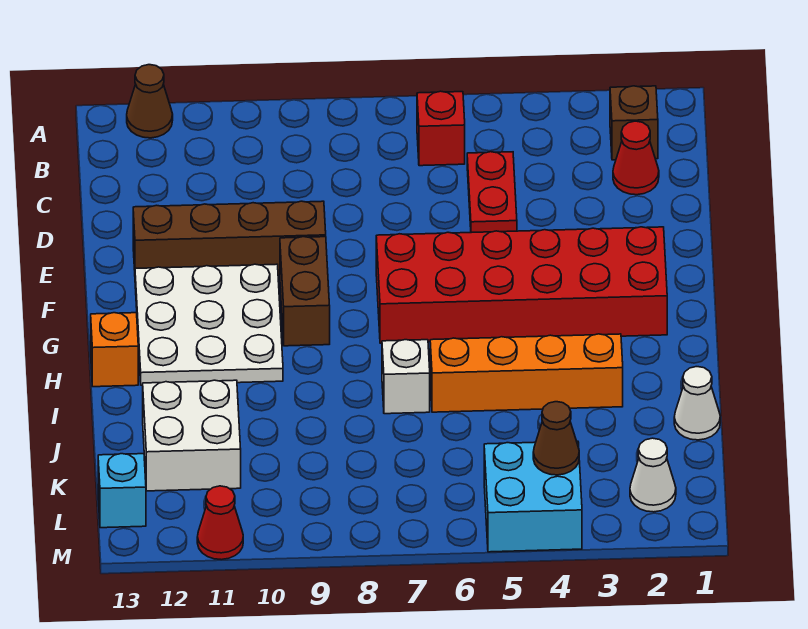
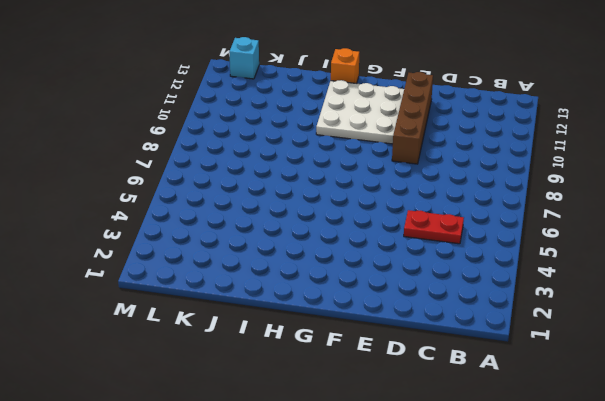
none -> brown 1x1 cone [127,65,173,138]
none -> brown 1x1 brick [610,86,658,160]
none -> red 1x1 brick [417,91,465,166]

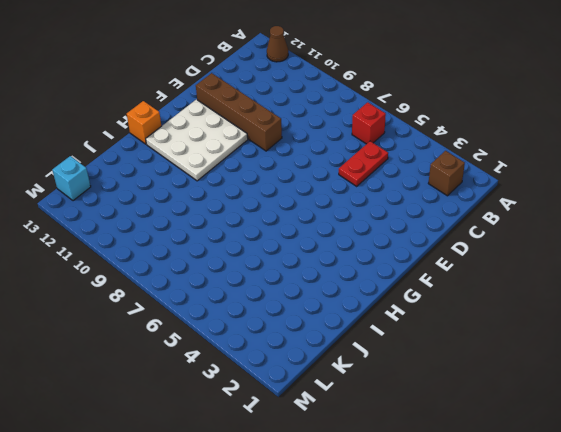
none -> red 1x1 cone [613,121,659,195]
none -> red 2x6 brick [376,227,667,343]
none -> brown 1x2 brick [280,237,330,346]

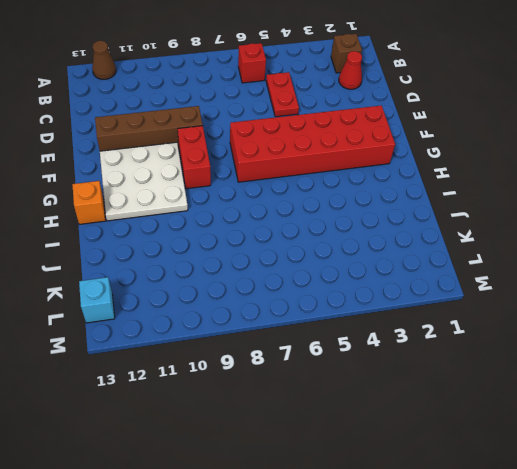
red 1x2 brick [178,126,211,189] -> brown 1x2 brick [280,237,330,346]
none -> orange 1x4 brick [430,334,623,412]
none -> white 1x1 brick [382,340,430,414]
none -> white 1x1 cone [674,367,720,440]

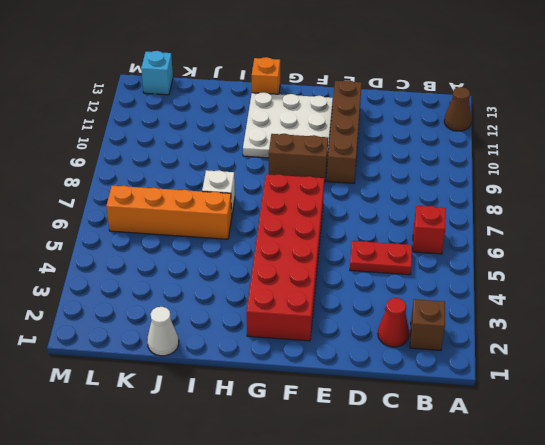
orange 1x4 brick [106,186,232,239] -> orange 1x4 brick turned to [430,334,623,412]
none -> white 2x2 brick [143,380,241,491]
none -> white 1x1 cone [630,438,676,512]
none -> cyan 2x2 brick [484,441,582,552]

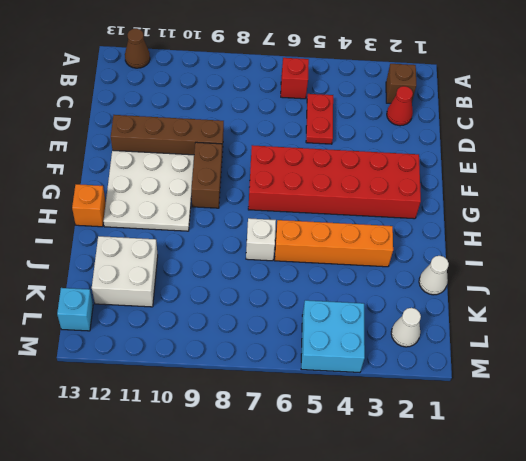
none -> red 1x1 cone [197,486,243,560]
none -> brown 1x1 cone [533,402,579,475]

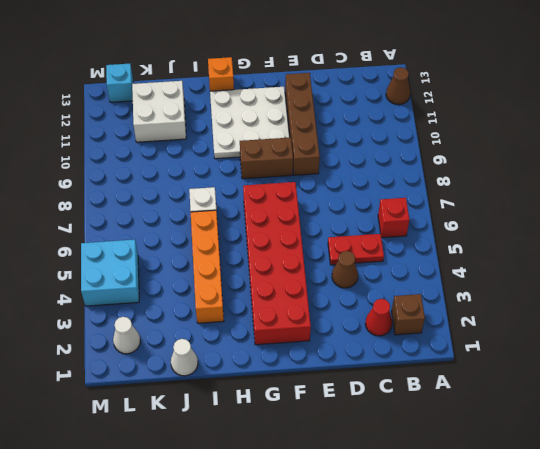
brown 1x1 cone [332,251,358,288] -> brown 1x1 cone moved to [533,402,579,475]
none -> red 1x1 cone [197,486,243,560]

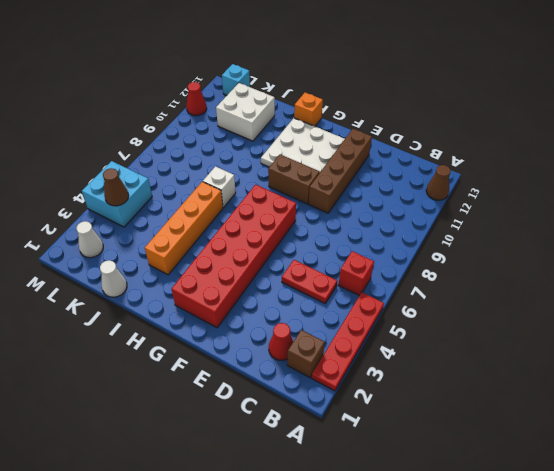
red 1x4 plate [312,293,384,391] -> none

